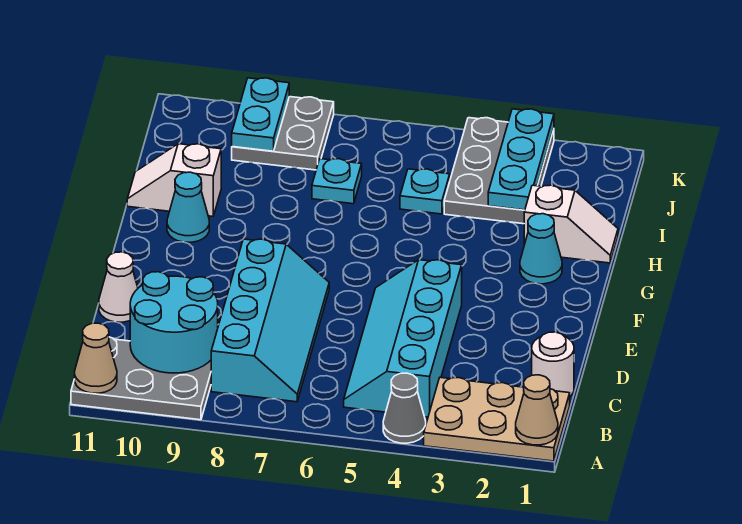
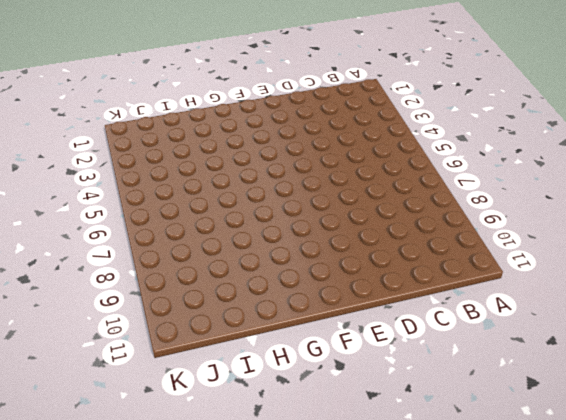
none -> tan 2x3 plate [424,377,570,461]
none -> grey 1x1 cone [383,373,426,443]
none -> grey 2x3 plate [71,337,211,420]

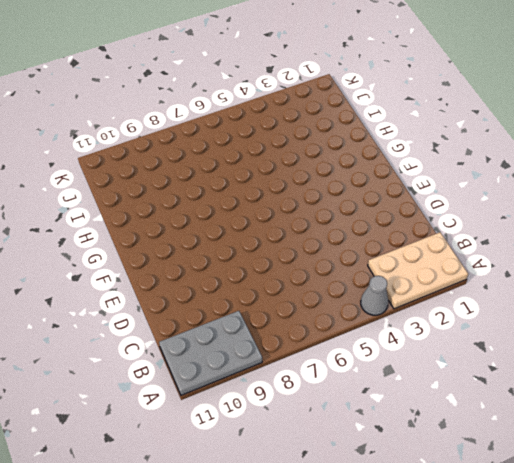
none -> cyan 2x4 slope [344,260,462,417]
none -> cyan 2x4 slope [211,239,329,402]
none -> white 1x1 round brick [532,332,574,396]

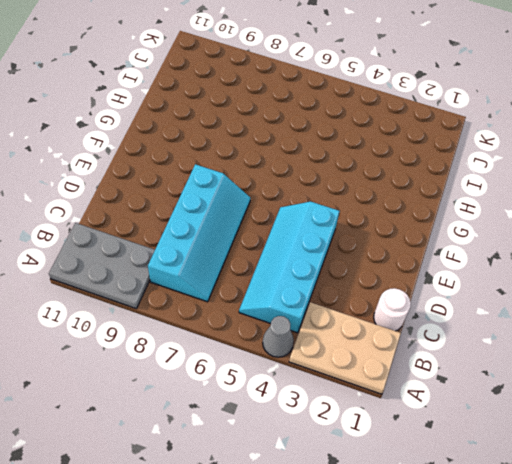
none -> white 1x1 cone [99,252,138,322]
none -> cyan 1x1 cone [520,214,562,284]
none -> cyan 1x1 cone [167,172,209,242]

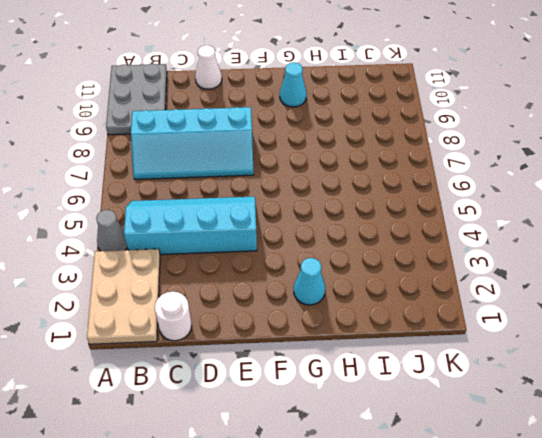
none -> white 1x2 slope [524,185,618,263]
none -> white 1x2 slope [127,144,221,216]
none -> grey 2x3 plate [444,118,554,224]

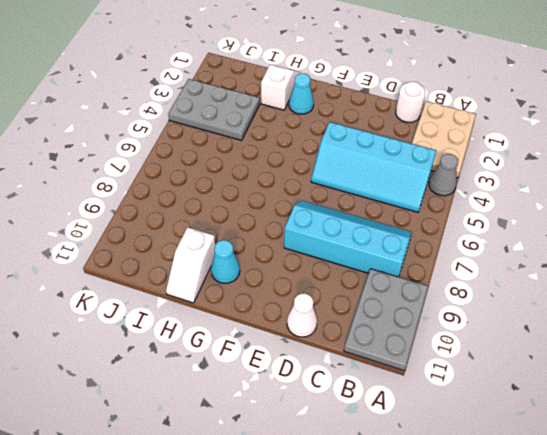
none -> cyan 1x1 plate [400,169,450,214]
none -> cyan 1x1 plate [312,159,362,204]
none -> grey 2x2 plate [232,97,334,170]

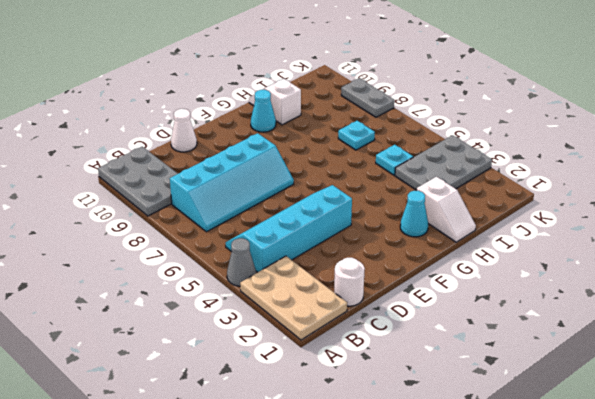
grey 1x2 plate [341,78,394,117] -> grey 2x2 plate [232,97,334,170]
none -> tan 1x1 cone [516,375,558,445]
none -> tan 1x1 cone [75,323,117,393]
none -> cyan 2x2 round brick [130,272,218,373]

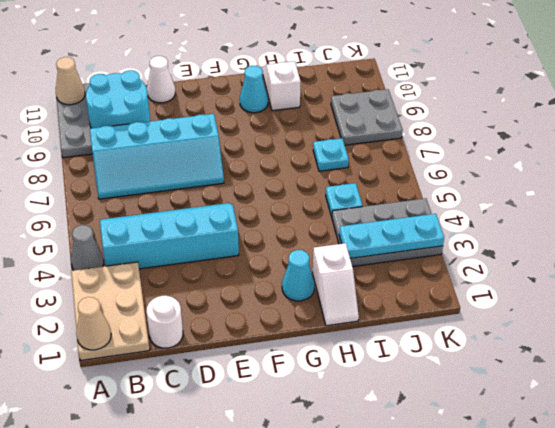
none -> cyan 1x2 plate [232,78,289,151]

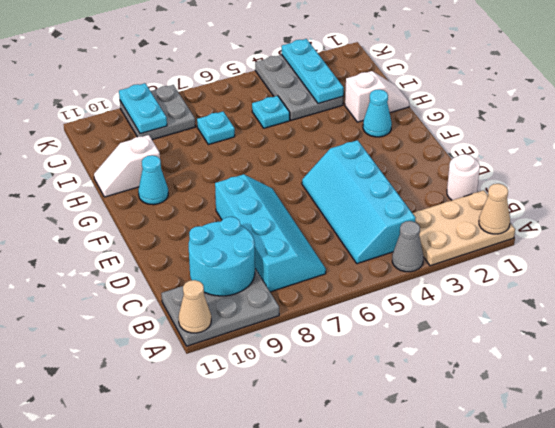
none -> white 1x1 cone [99,252,138,322]

